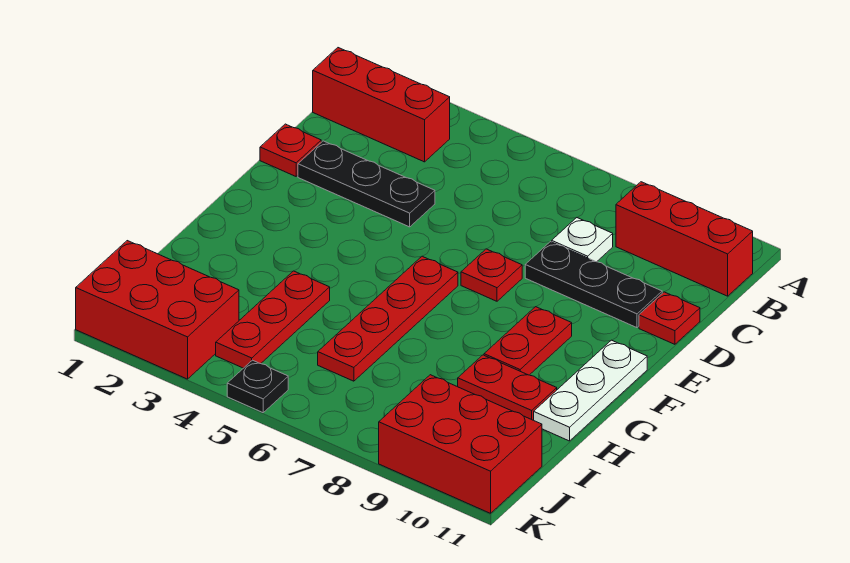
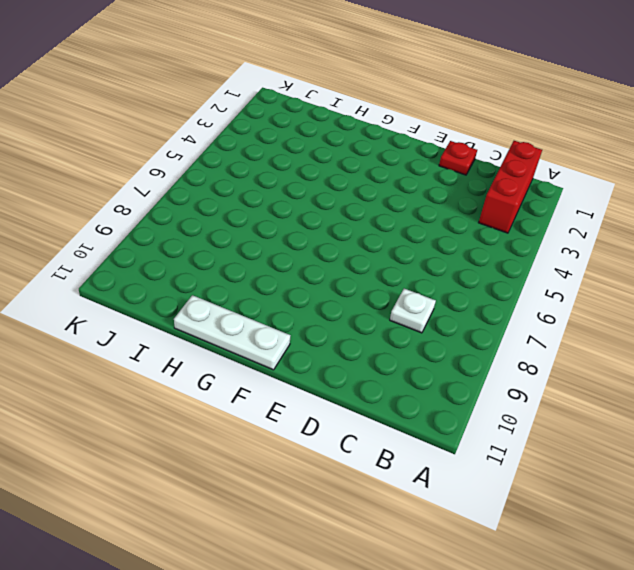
none -> red 1x3 brick [616,182,753,296]
none -> black 1x3 plate [298,141,435,227]
none -> black 1x3 plate [525,242,662,328]

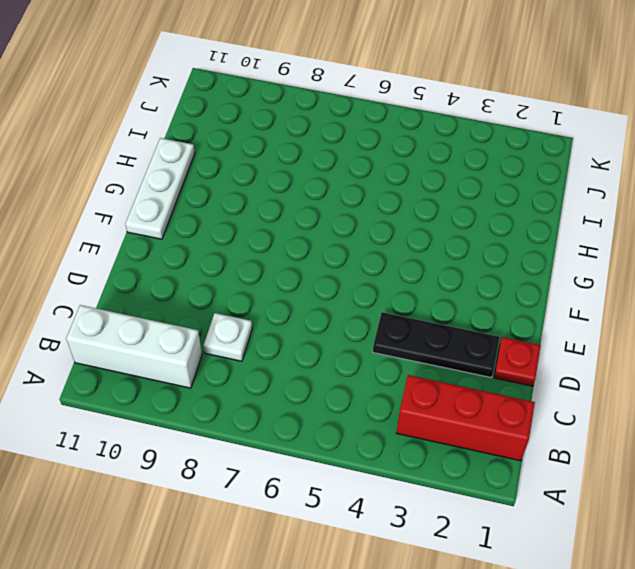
white 1x3 brick [66,305,202,388] -> red 1x3 brick [616,182,753,296]
none -> black 1x3 plate [525,242,662,328]
none -> red 1x1 plate [639,292,700,344]
none -> red 1x1 plate [461,249,522,301]

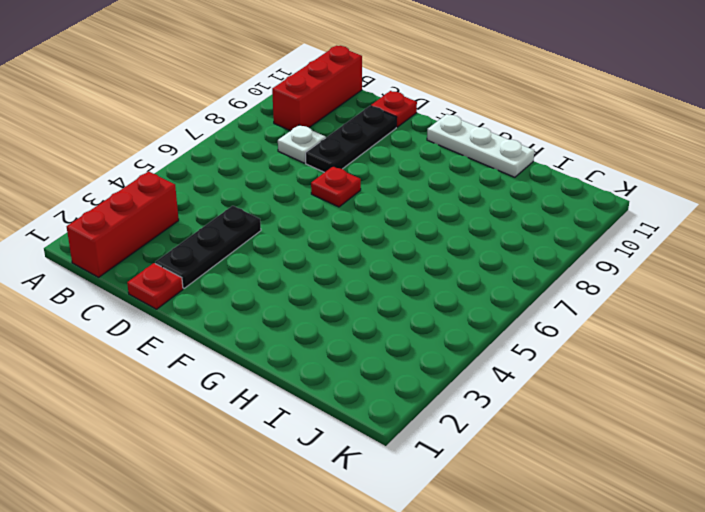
none -> red 1x4 plate [318,256,458,381]
none -> red 1x2 plate [484,307,572,375]
none -> red 1x3 plate [216,271,330,368]

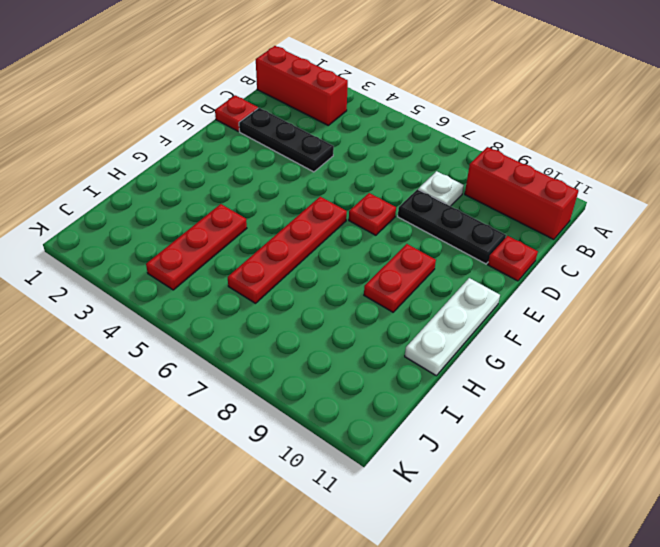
none -> red 1x2 plate [458,355,557,420]
none -> red 2x3 brick [76,241,239,379]
none -> red 2x3 brick [379,375,542,513]

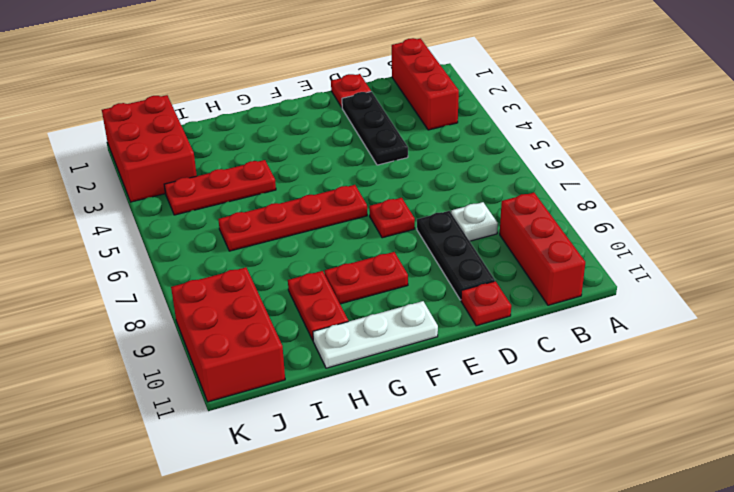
none -> black 1x1 plate [227,360,288,413]

